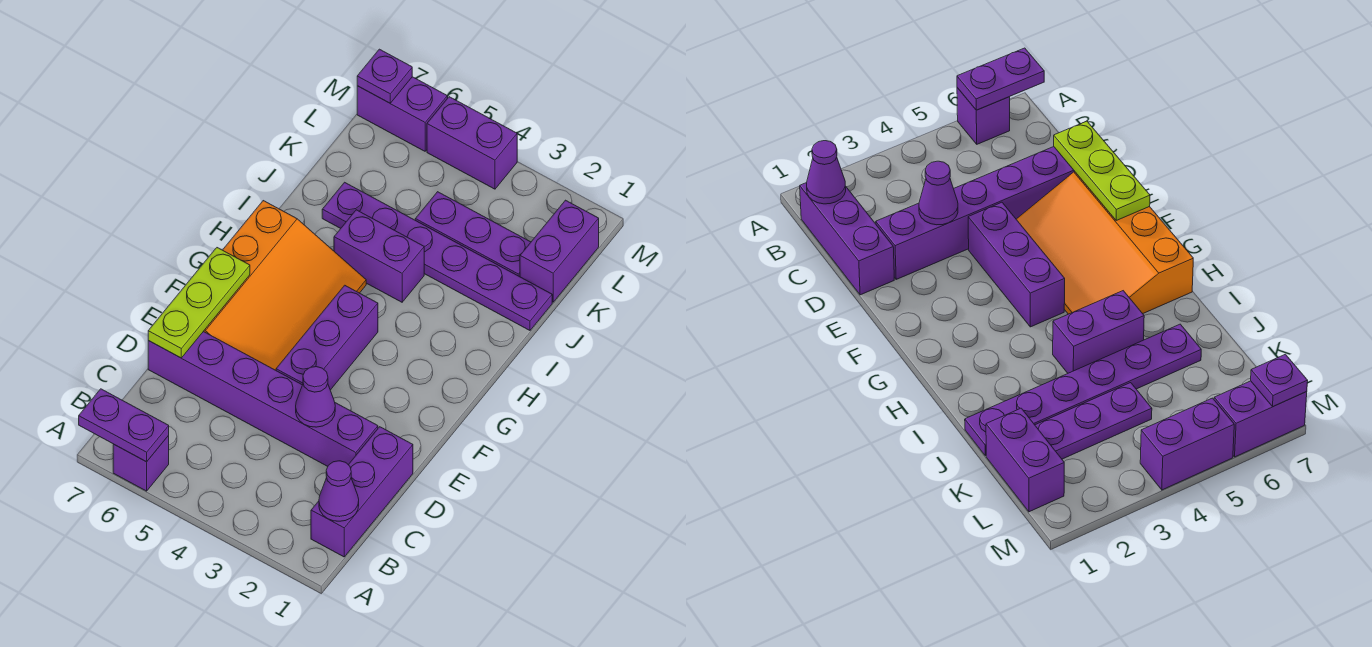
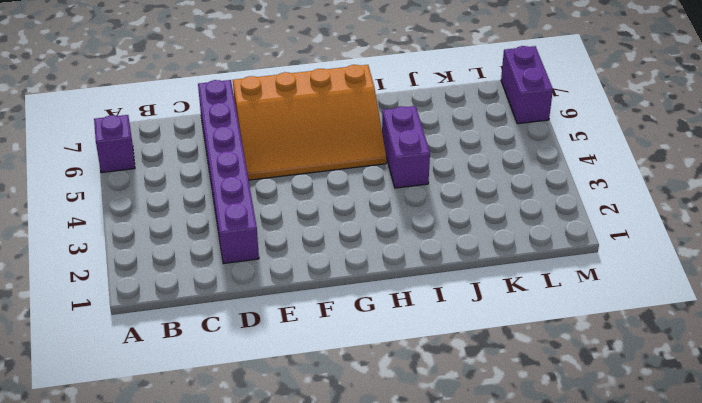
none -> purple 1x3 brick [311,427,413,557]
none -> purple 1x3 brick [276,285,378,390]
none -> purple 1x6 plate [322,182,552,330]

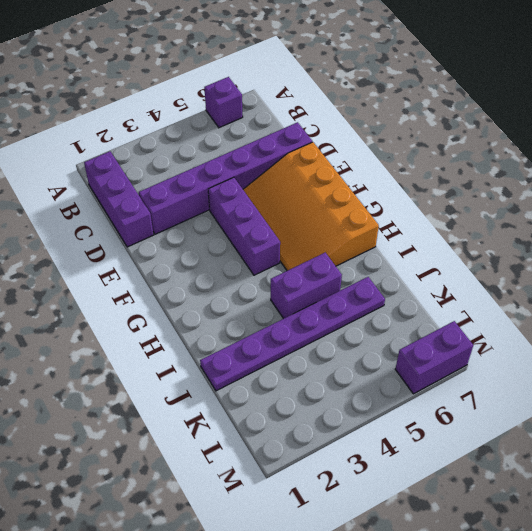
none -> purple 1x2 brick [520,200,599,302]
none -> purple 1x3 plate [415,192,531,277]
none -> purple 1x2 brick [427,97,517,189]

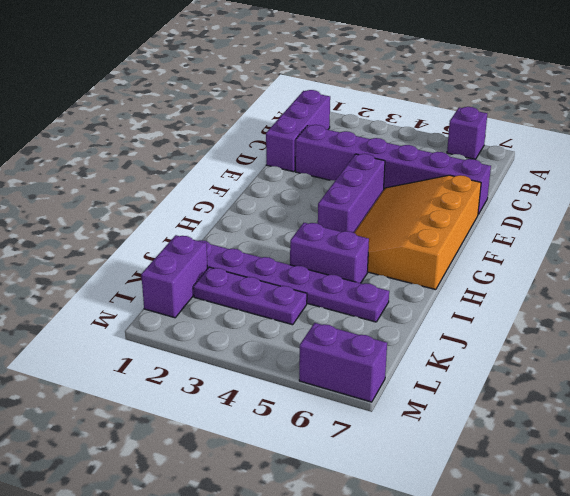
none -> purple 1x2 brick [427,97,517,189]
none -> purple 1x2 plate [79,389,169,462]
none -> purple 1x1 cone [319,461,359,521]

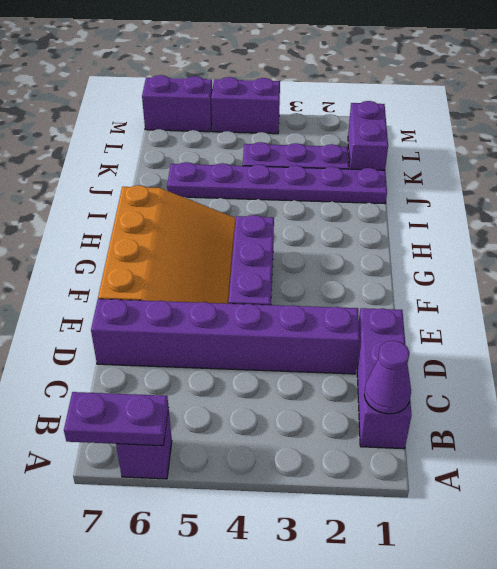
none -> purple 1x2 brick [334,210,424,302]
none -> purple 1x1 cone [296,367,335,427]
none -> lime 1x3 plate [148,248,250,358]

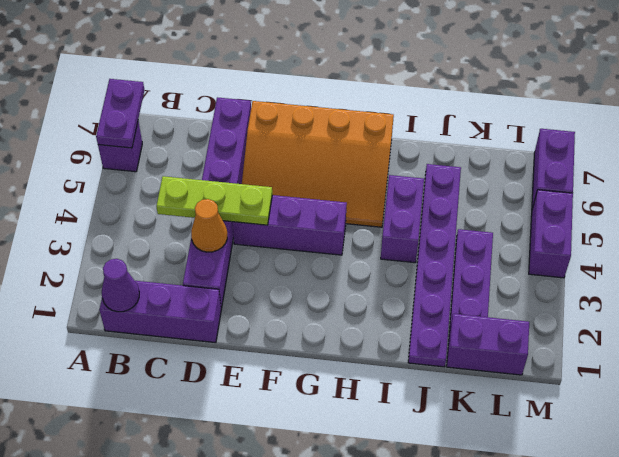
lime 1x3 plate [156,176,272,225] -> lime 1x3 plate moved to [148,248,250,358]
orange 1x1 cone [191,199,227,252] -> purple 1x1 cone [296,367,335,427]
none -> purple 1x1 plate [357,49,412,103]

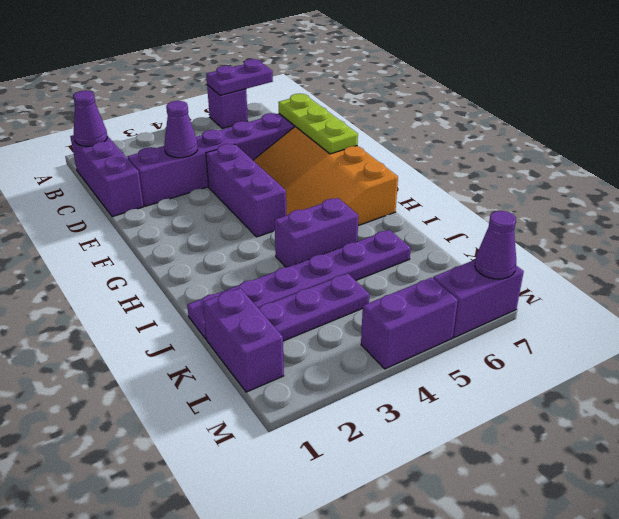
purple 1x1 cone [475,211,516,279] -> purple 1x1 plate [357,49,412,103]

